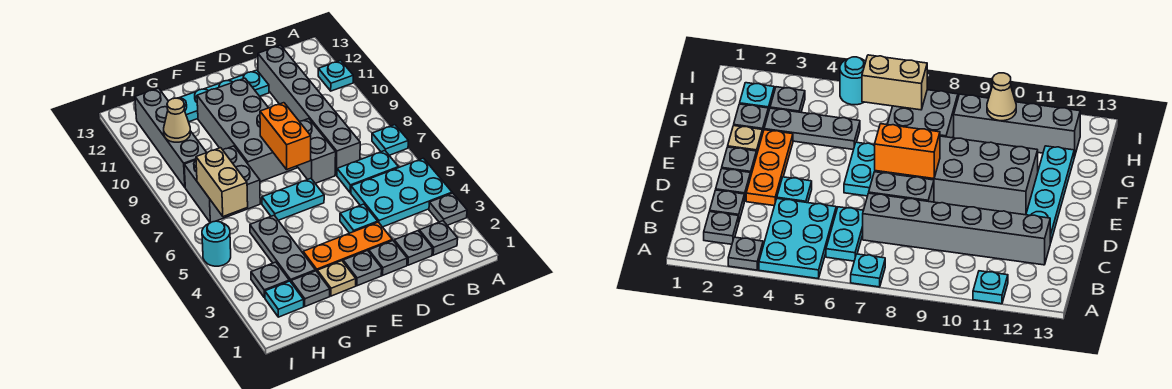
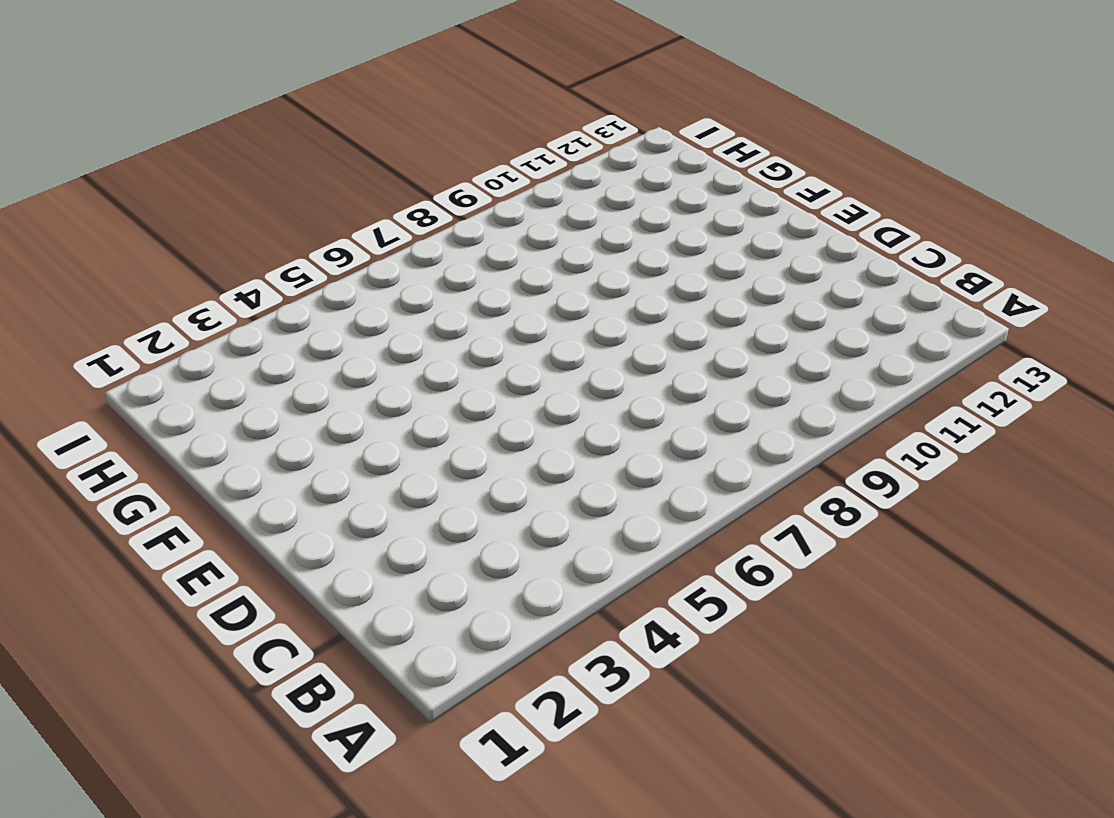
none -> grey 1x1 plate [429,193,467,225]
none -> cyan 2x3 plate [351,158,452,227]
none -> cyan 1x1 plate [372,125,408,155]

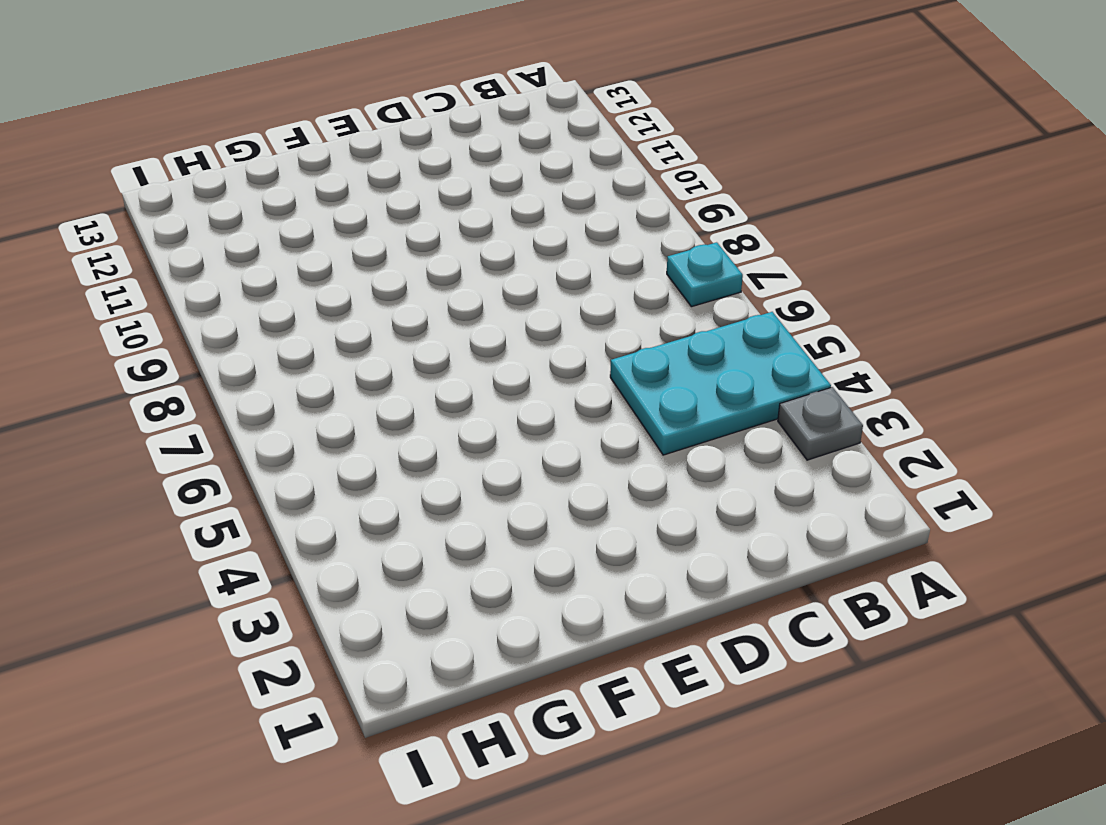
none -> cyan 1x1 plate [318,60,353,91]
none -> grey 1x1 plate [419,221,458,255]
none -> cyan 1x2 plate [337,151,398,193]

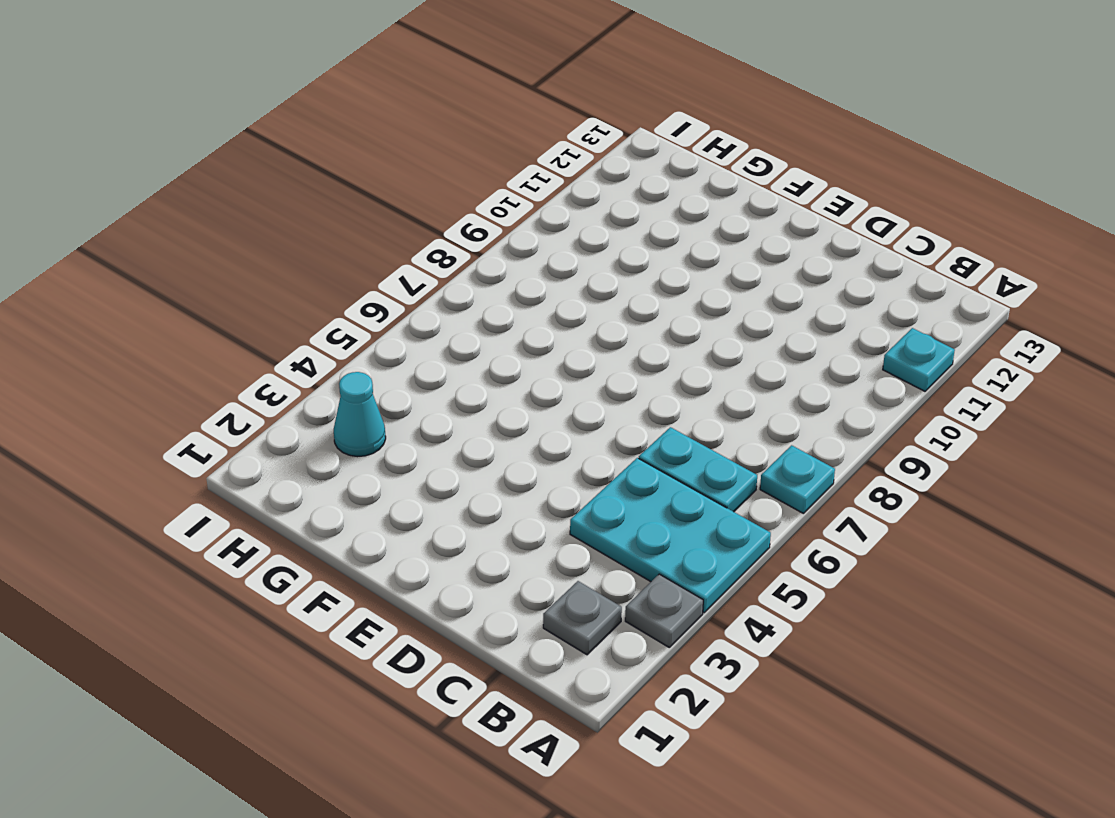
cyan 1x1 cone [334,372,386,457] -> grey 1x1 plate [251,262,289,298]
none -> grey 1x1 plate [394,231,433,265]
none -> grey 1x6 brick [258,45,360,175]
none -> grey 1x1 plate [369,240,407,275]

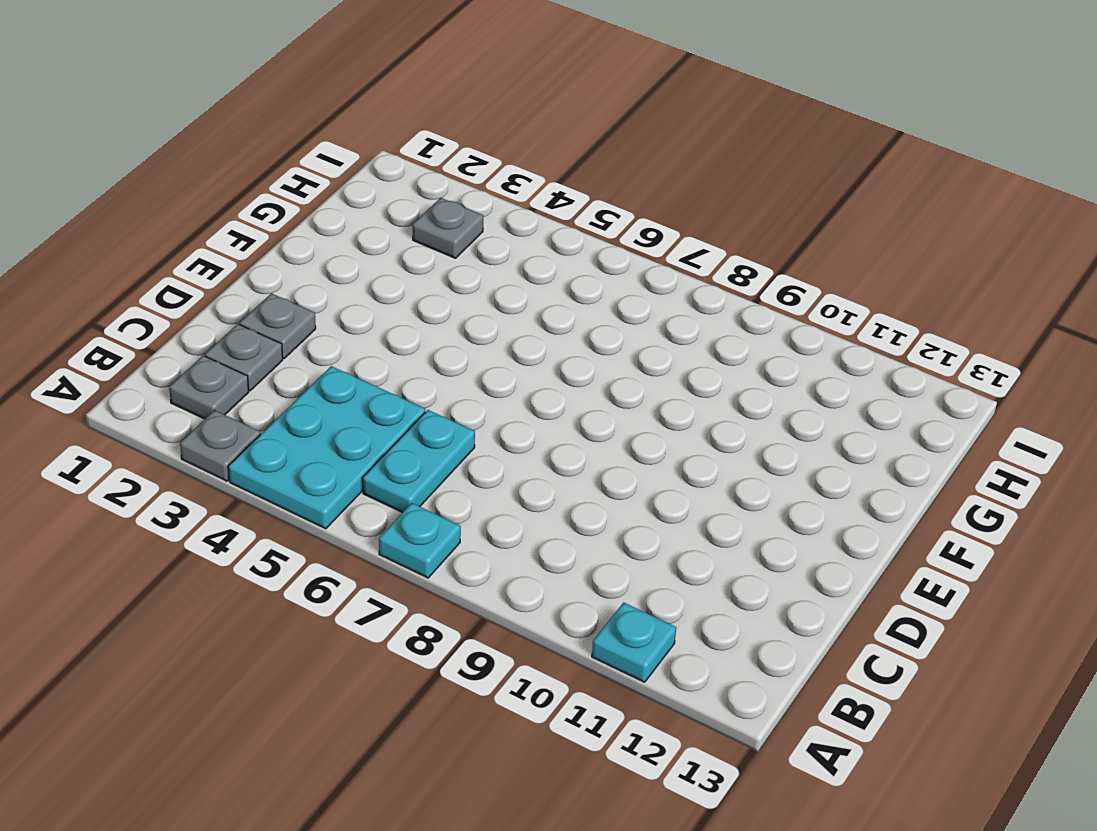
none -> grey 1x6 brick [258,45,360,175]
none -> orange 1x3 plate [303,222,392,271]
none -> cyan 1x1 plate [340,204,378,233]

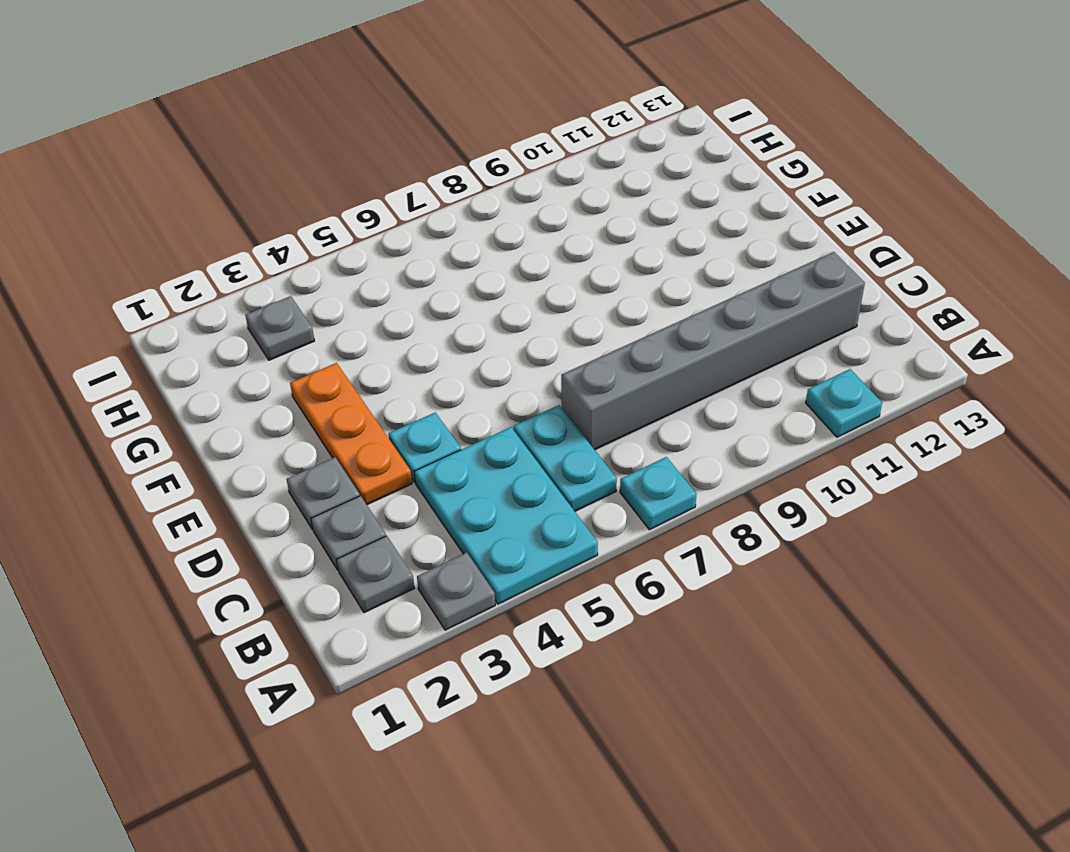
none -> grey 1x2 brick [297,119,336,183]
none -> cyan 1x4 plate [178,70,269,122]
none -> grey 1x1 plate [343,251,382,286]

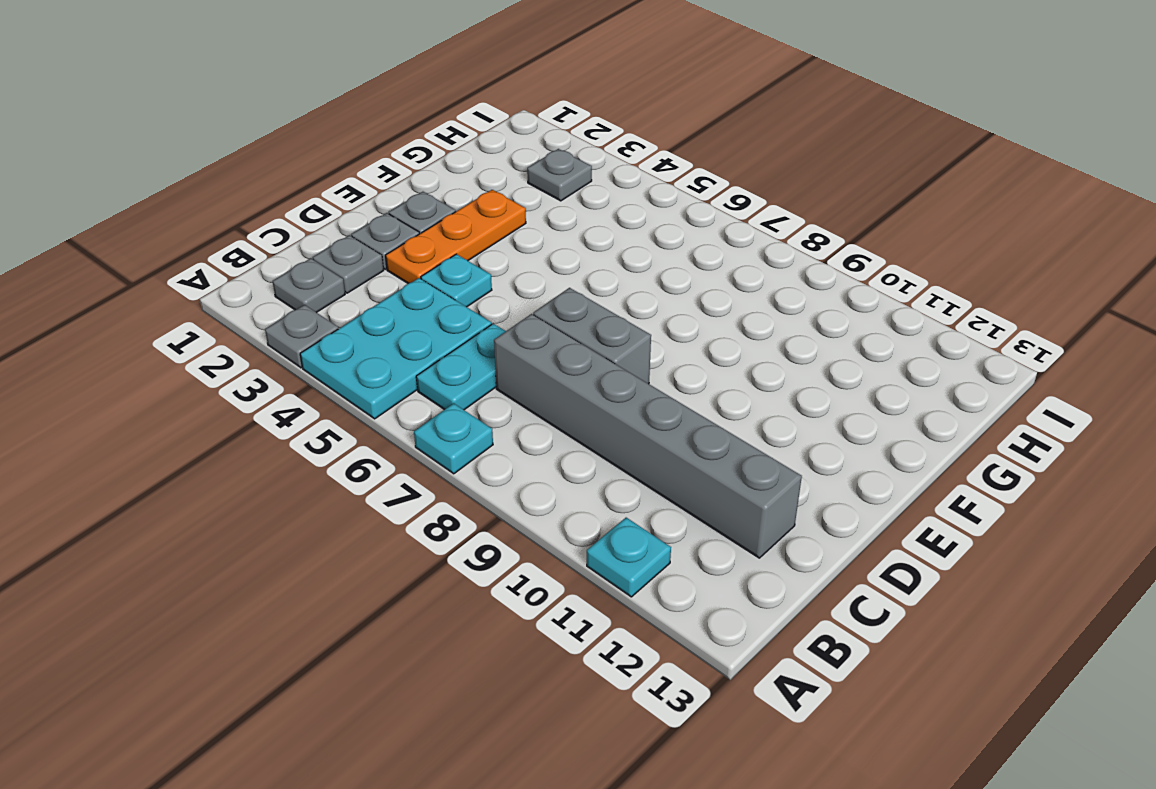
none -> cyan 1x4 plate [178,70,269,122]
none -> cyan 1x2 plate [262,178,324,220]
none -> grey 2x4 brick [197,78,297,182]

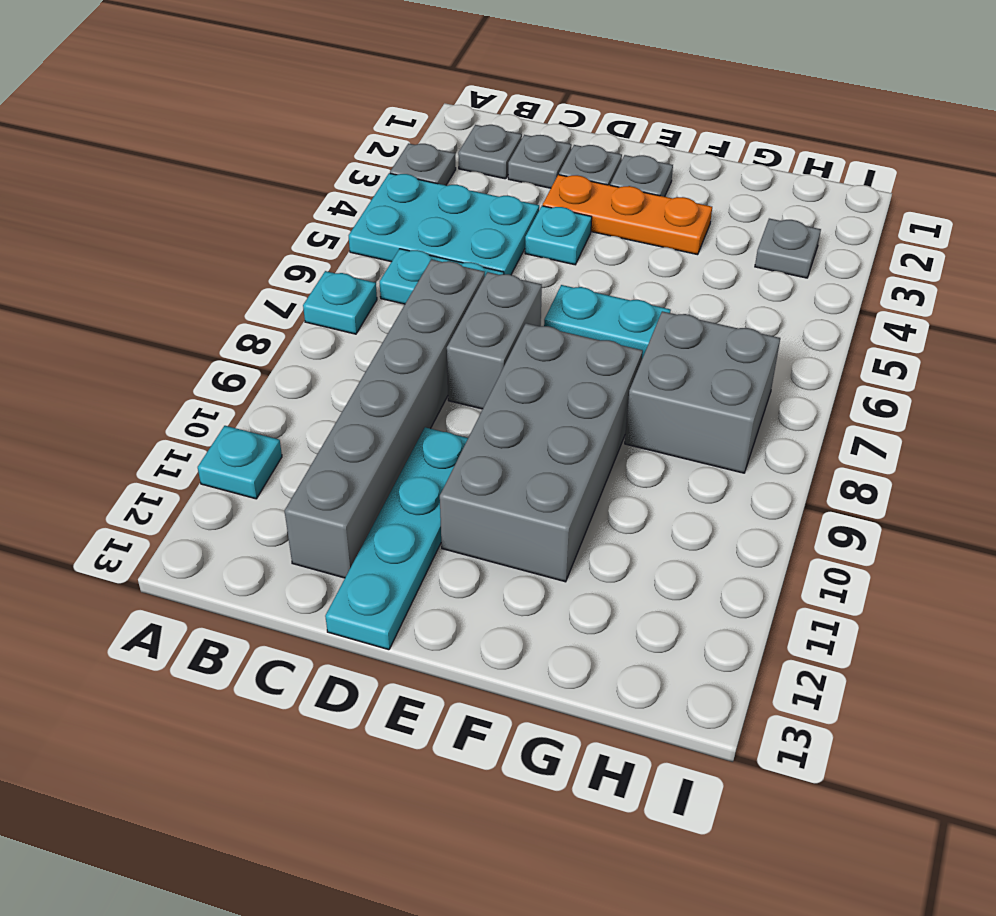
cyan 1x4 plate [325,427,468,650] -> cyan 1x4 plate turned to [178,70,269,122]
none -> tan 1x1 plate [317,261,356,296]
none -> grey 1x1 plate [291,271,330,306]
none -> grey 1x3 plate [250,215,315,282]

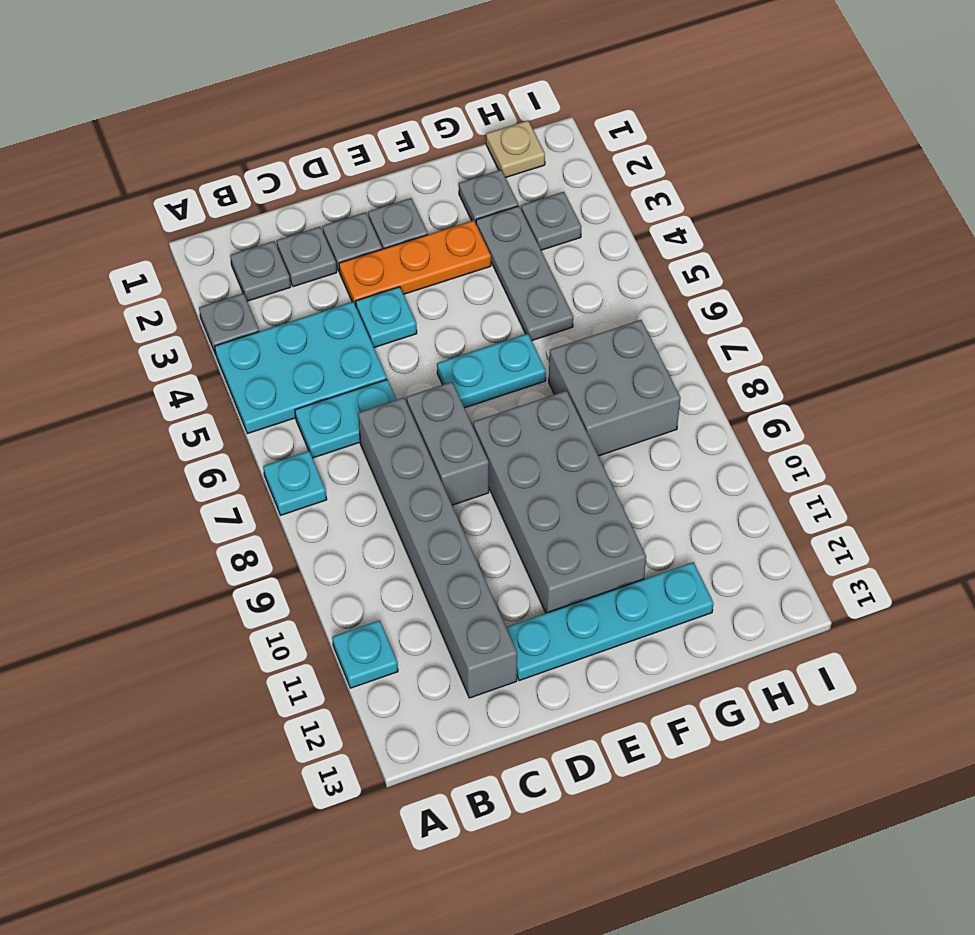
tan 1x1 plate [486,121,545,178] -> tan 1x1 plate moved to [317,261,356,296]
none -> cyan 1x1 plate [265,281,304,317]
none -> grey 1x4 brick [135,88,207,187]
none -> cyan 1x1 round brick [202,221,231,266]

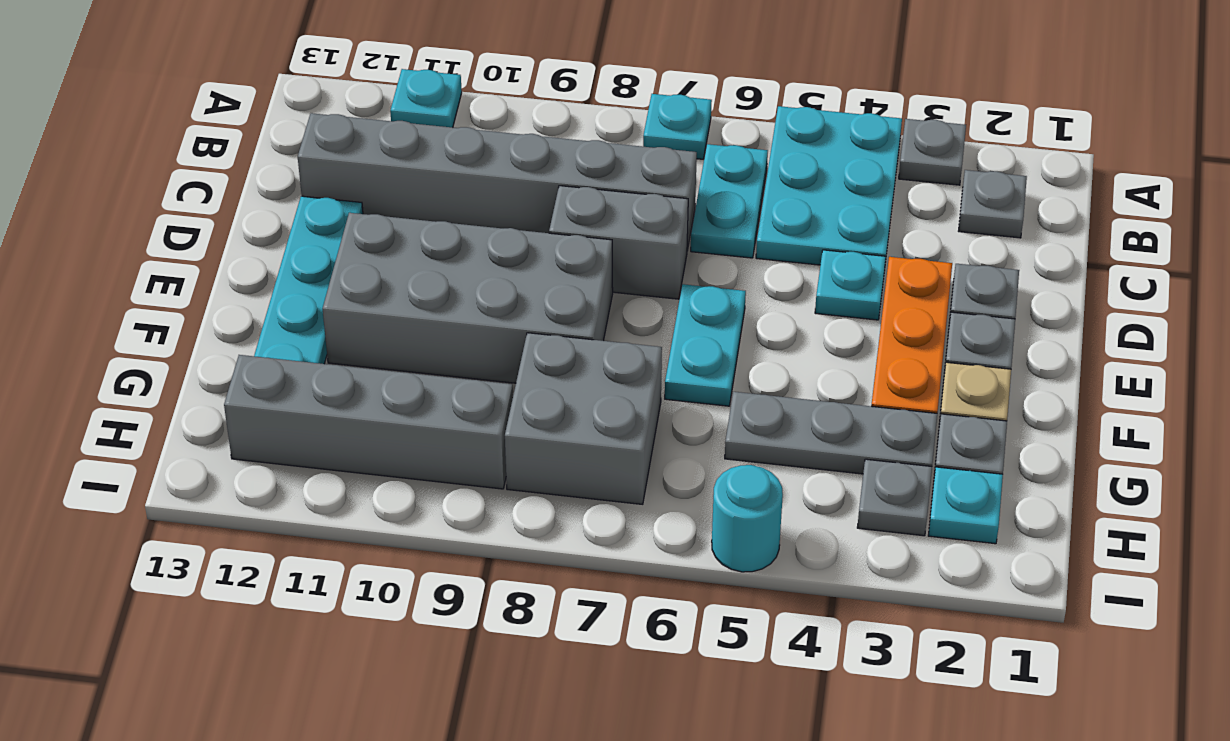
none -> grey 1x1 plate [394,231,433,265]
none -> orange 1x2 brick [260,103,311,169]
none -> tan 1x2 brick [196,148,248,217]

